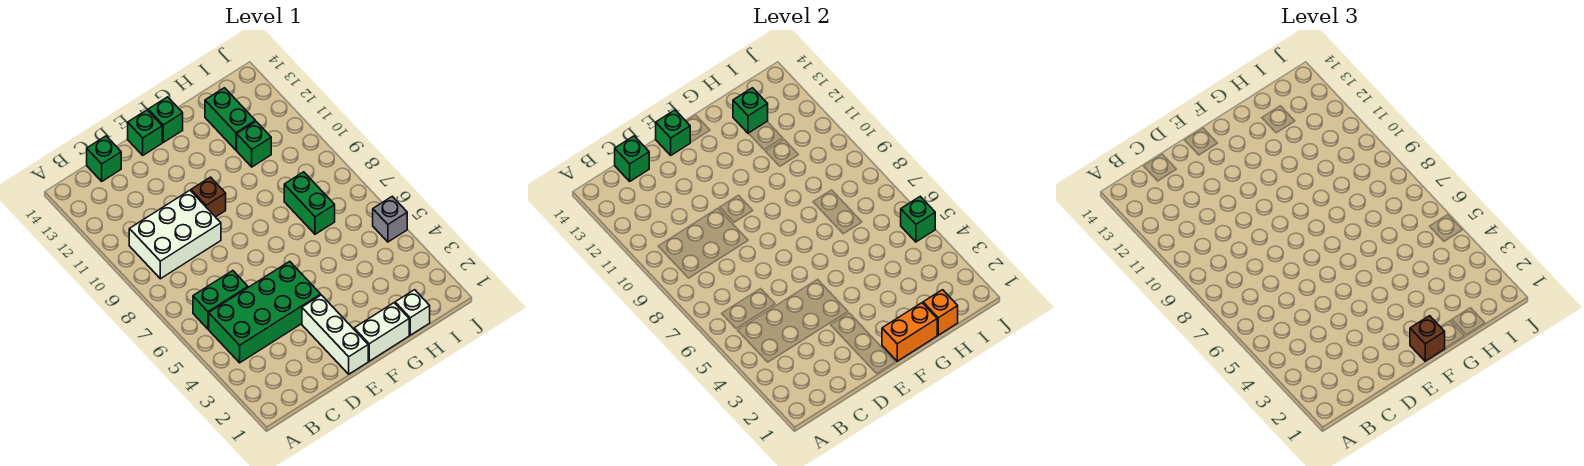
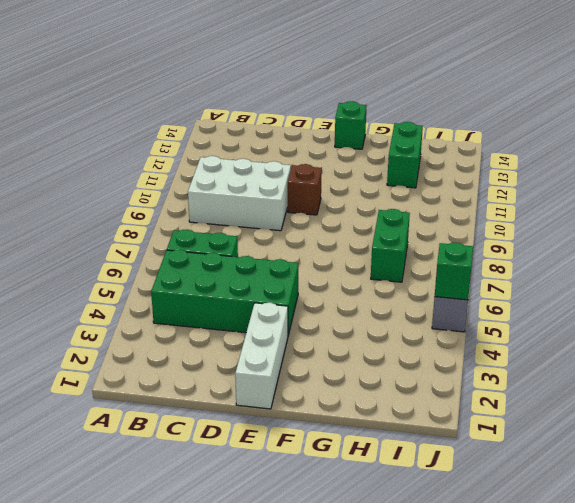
none -> green 1x1 brick [87,136,121,181]
none -> green 1x1 brick [128,110,162,155]
none -> white 1x2 brick [354,303,409,361]

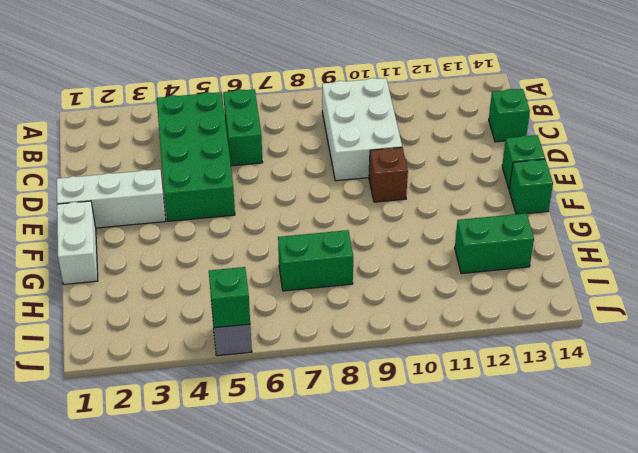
none -> white 1x1 brick [395,290,430,335]
none -> green 1x1 brick [237,122,271,167]
none -> green 1x1 brick [615,136,649,181]

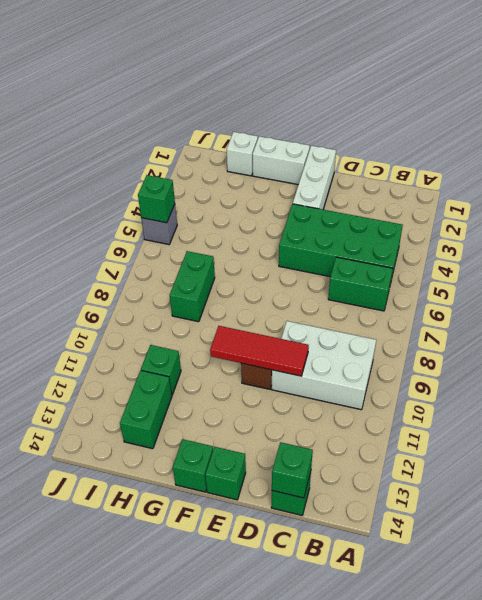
red 1x3 tile [210,326,309,376] -> none
none -> green 1x1 brick [656,110,690,155]
none -> orange 1x2 brick [882,303,937,361]
none -> orange 1x1 brick [923,290,958,335]

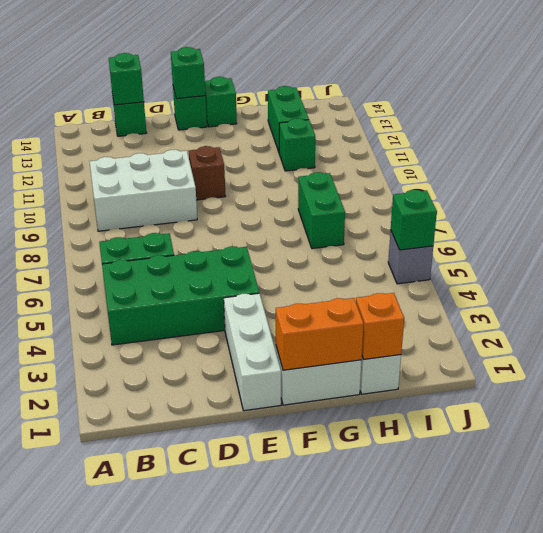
none -> green 1x1 brick [733,88,768,133]
none -> brown 1x1 brick [1410,316,1445,361]

